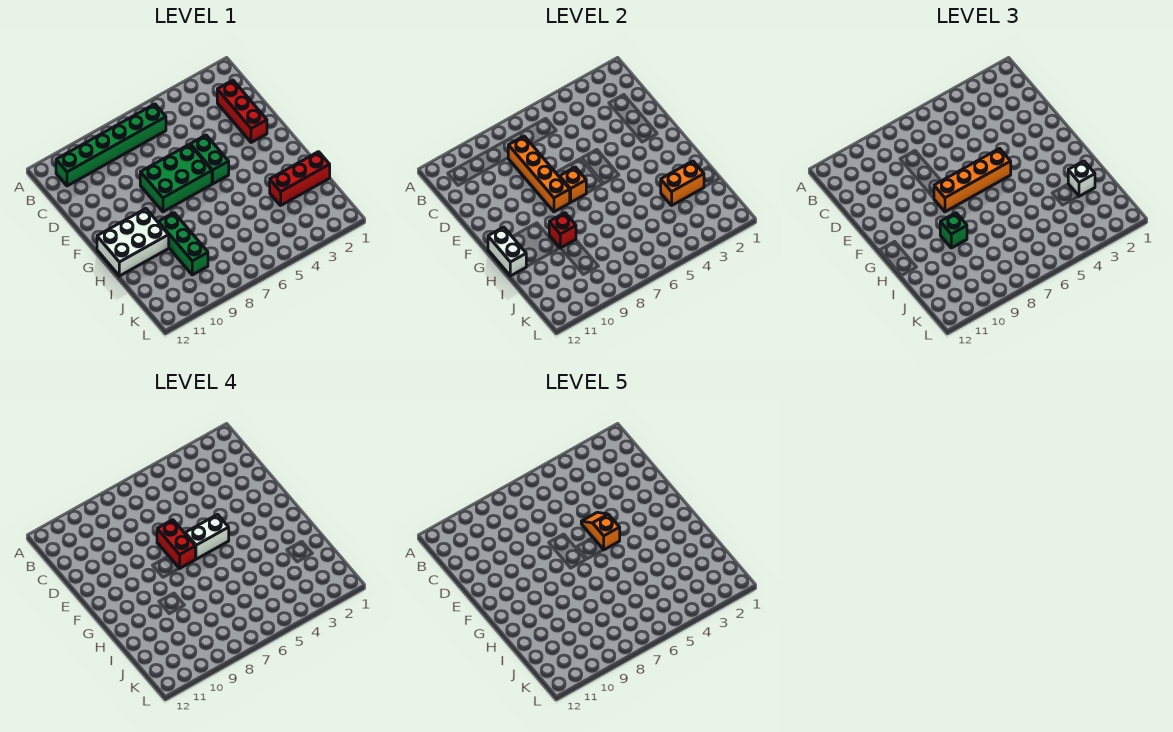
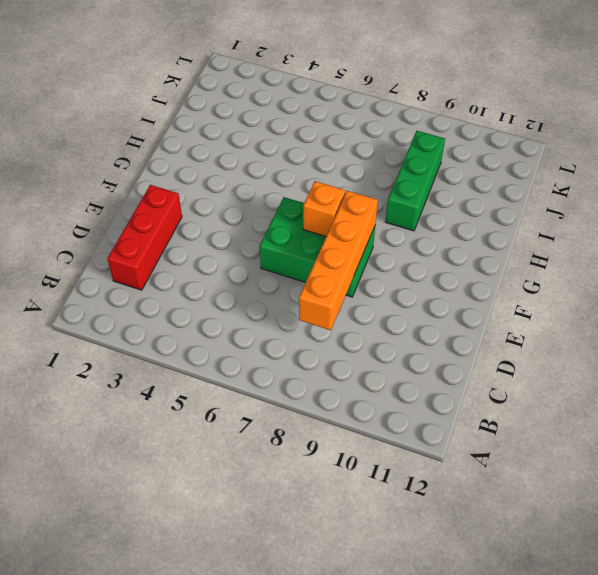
none -> green 1x6 brick [56,104,166,186]
none -> green 1x2 brick [190,135,229,184]
none -> white 2x3 brick [97,209,169,276]

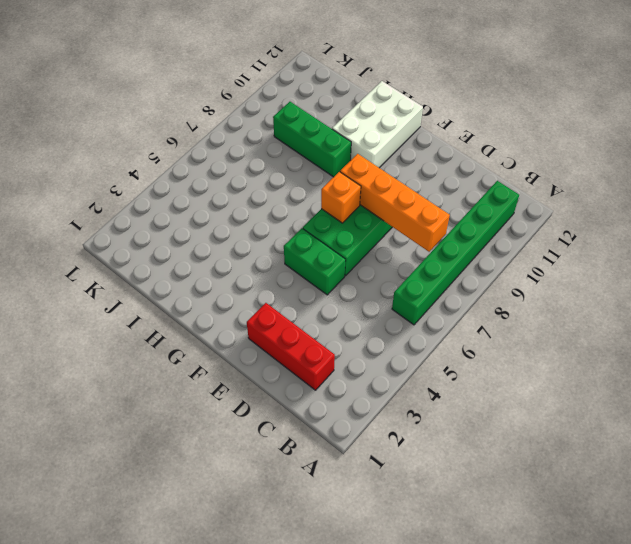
none -> red 1x3 brick [270,152,330,205]
none -> white 1x2 brick [488,227,526,276]
none -> red 1x1 brick [549,213,576,248]

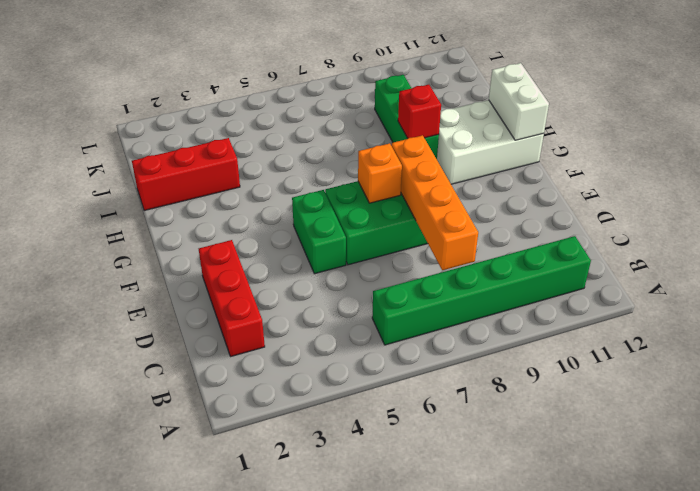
none -> orange 1x2 brick [661,161,704,205]
none -> orange 1x4 brick [934,149,1011,212]
none -> green 1x1 brick [940,213,967,248]

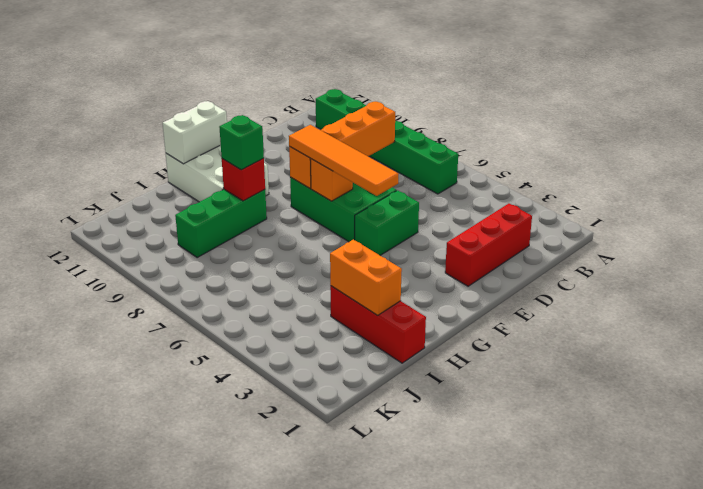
orange 1x4 tile [289,125,399,196] -> orange 1x4 brick [934,149,1011,212]
none -> white 1x1 brick [1068,161,1095,196]
none -> red 1x2 brick [157,520,195,569]
none -> white 1x2 brick [185,515,229,559]

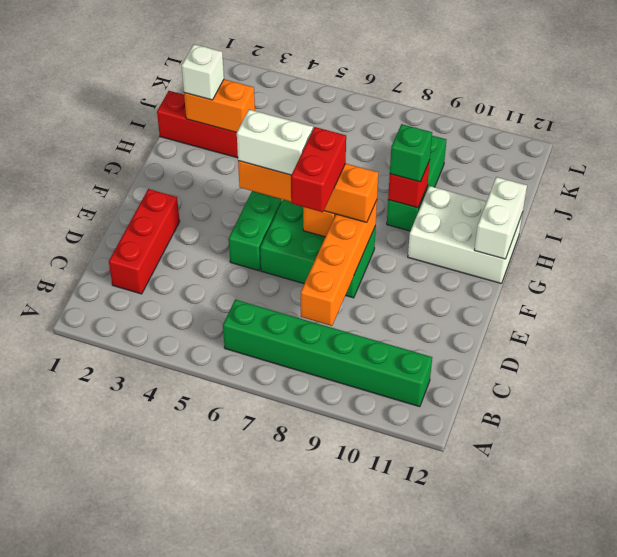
none -> orange 1x2 slope [581,512,620,550]

